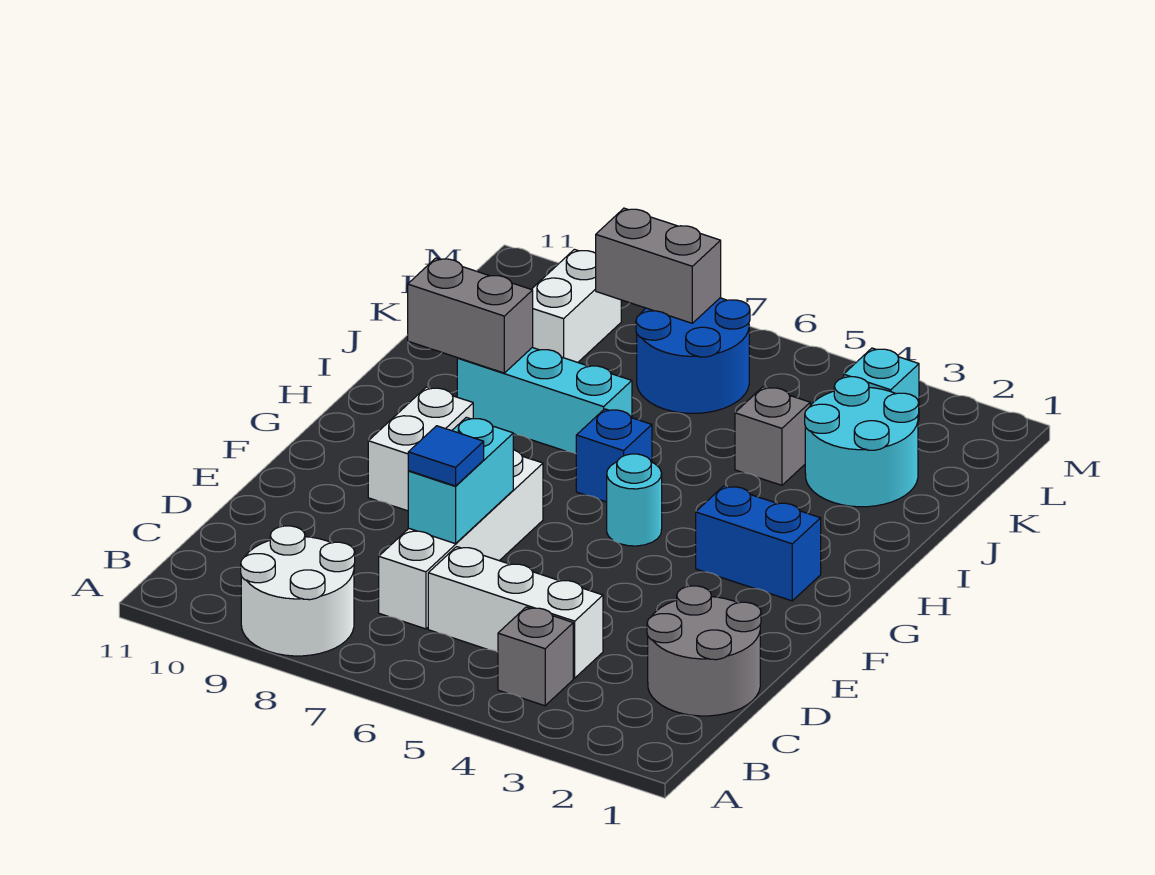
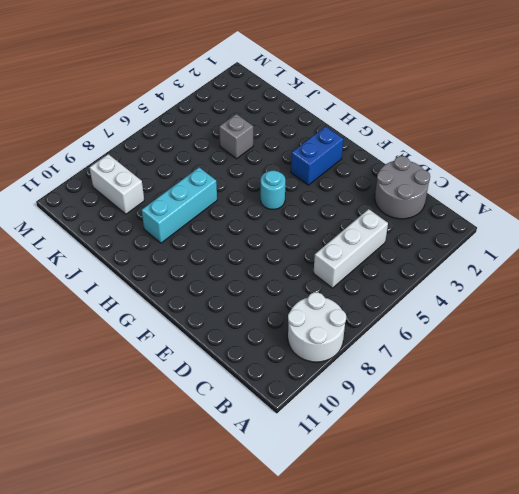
none -> grey 1x1 brick [498,607,573,706]
none -> white 1x4 brick [379,450,543,629]
none -> white 1x2 brick [368,387,473,511]

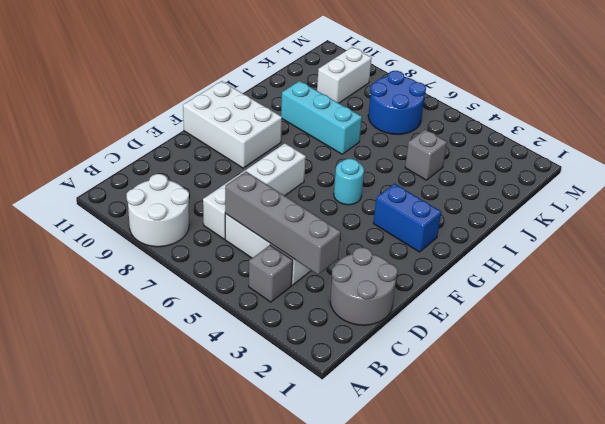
grey 1x4 brick [225,172,341,275] -> none
white 2x3 brick [183,81,282,168] -> white 1x2 brick [368,387,473,511]
none -> blue 1x1 brick [576,409,652,502]
none -> cyan 2x2 round brick [805,377,919,507]
none -> cyan 1x1 brick [844,348,919,421]

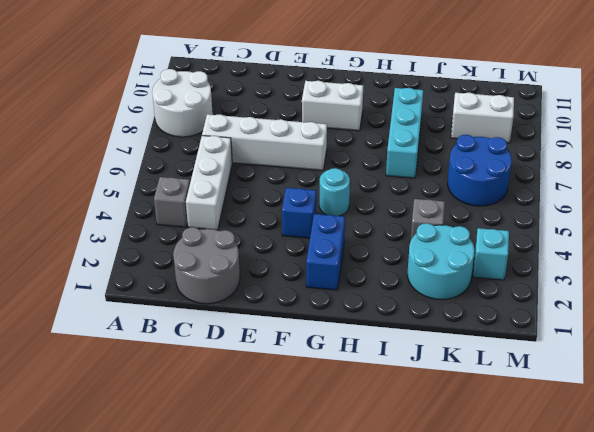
blue 1x1 brick [282,188,316,238] -> blue 1x1 brick moved to [576,409,652,502]
none -> cyan 1x2 brick [408,417,513,544]
none -> grey 1x2 brick [408,258,533,373]
none -> grey 1x2 brick [596,208,721,323]

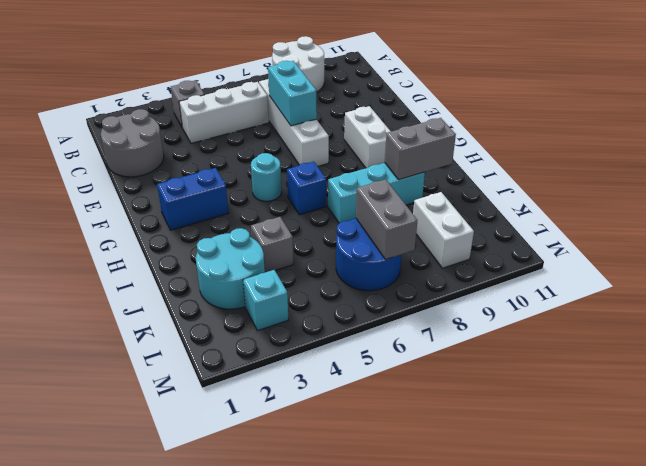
grey 1x2 brick [356,179,417,260] -> grey 1x2 brick turned to [596,208,721,323]
none -> blue 1x1 tile [408,426,484,486]

